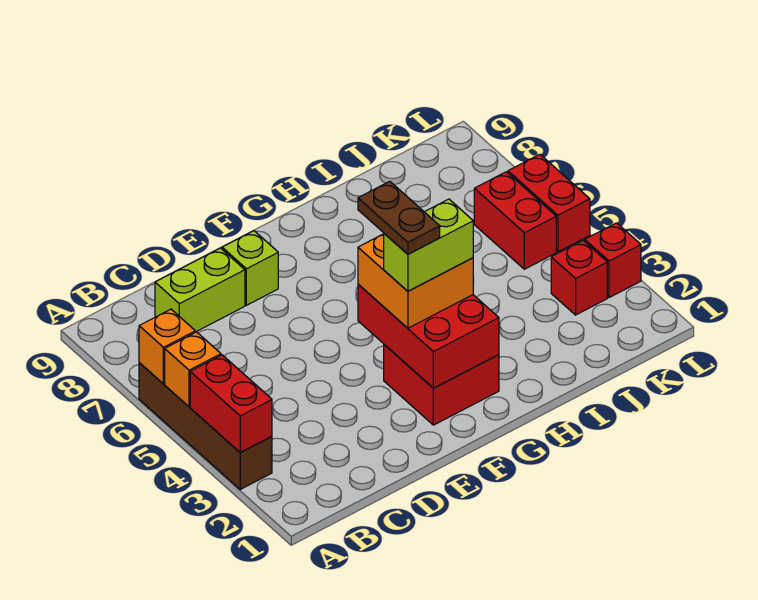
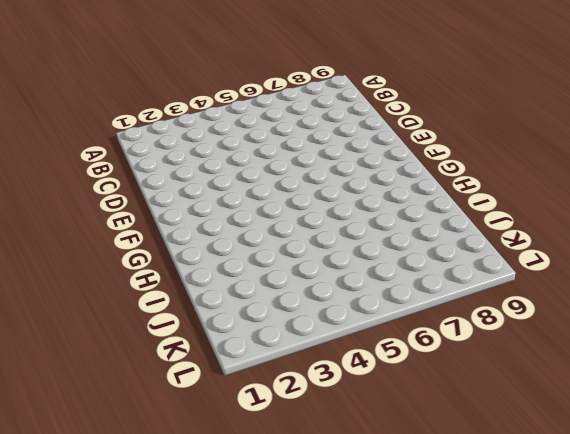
none -> brown 1x4 brick [139,363,272,489]
none -> lime 1x2 brick [155,248,245,332]
none -> lime 1x1 brick [222,231,278,305]

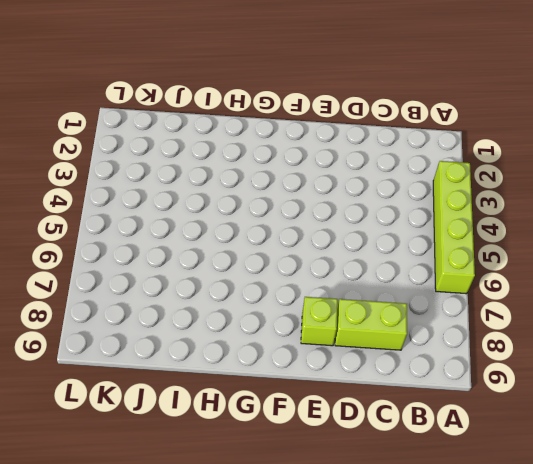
lime 1x4 brick [433,161,475,294] -> brown 1x4 brick [139,363,272,489]
none -> red 2x2 brick [384,345,499,425]
none -> red 1x1 brick [551,241,607,315]
none -> red 1x2 brick [474,172,556,269]

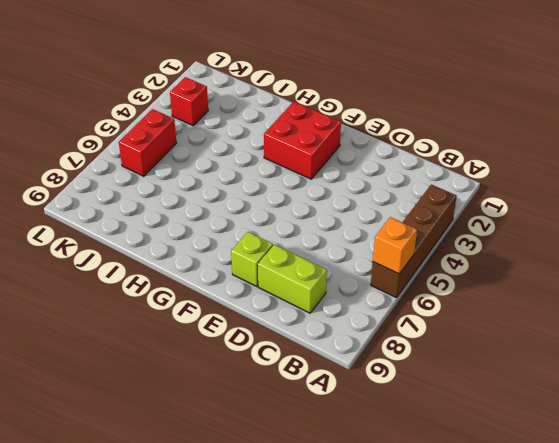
none -> red 1x1 brick [585,223,641,298]
none -> red 1x2 brick [508,154,590,252]
none -> red 1x2 brick [190,355,272,453]

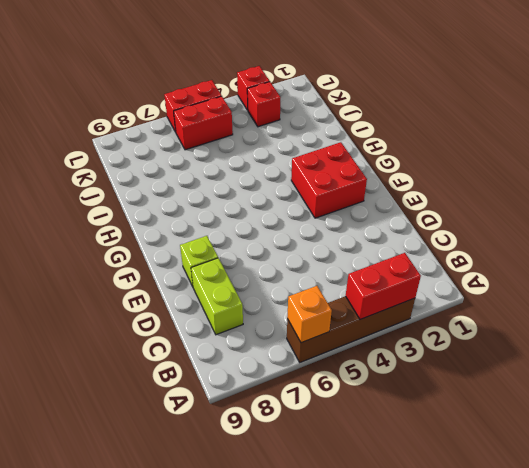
none -> orange 1x1 brick [165,332,221,407]
none -> red 2x3 brick [358,284,499,388]
none -> orange 2x2 brick [358,234,473,328]

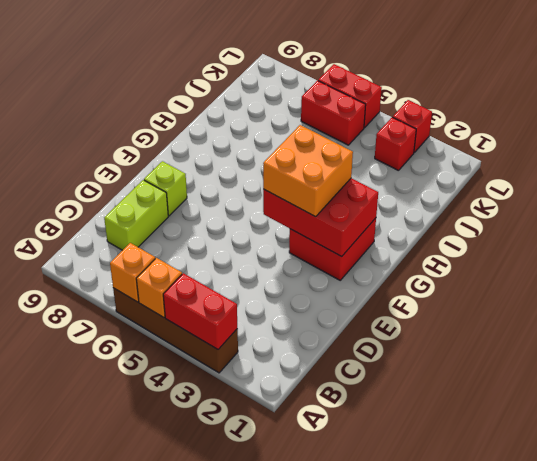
none -> lime 1x2 brick [384,199,473,291]
none -> brown 1x2 plate [358,181,440,254]

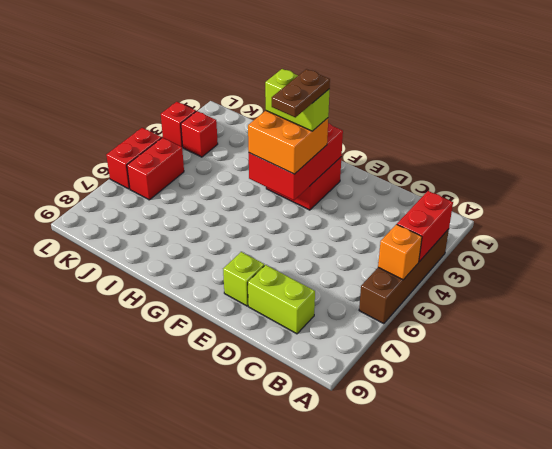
none -> orange 1x1 brick [139,309,195,384]

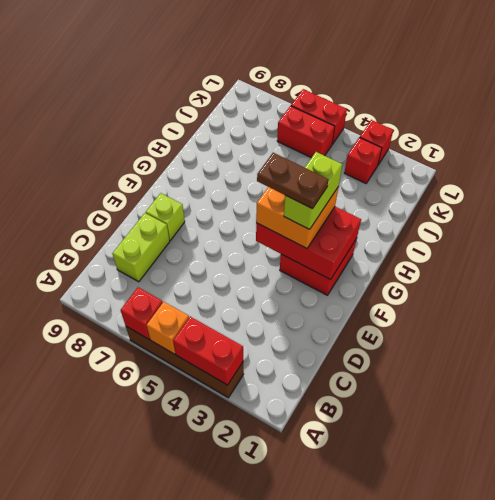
red 1x1 brick [121,287,163,339] -> orange 1x1 brick [139,309,195,384]

